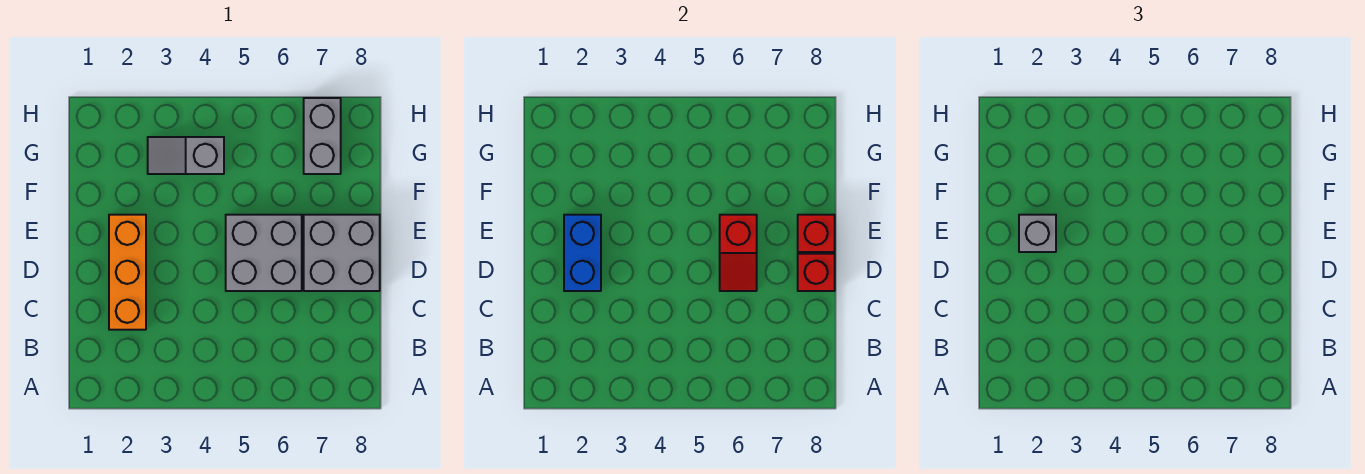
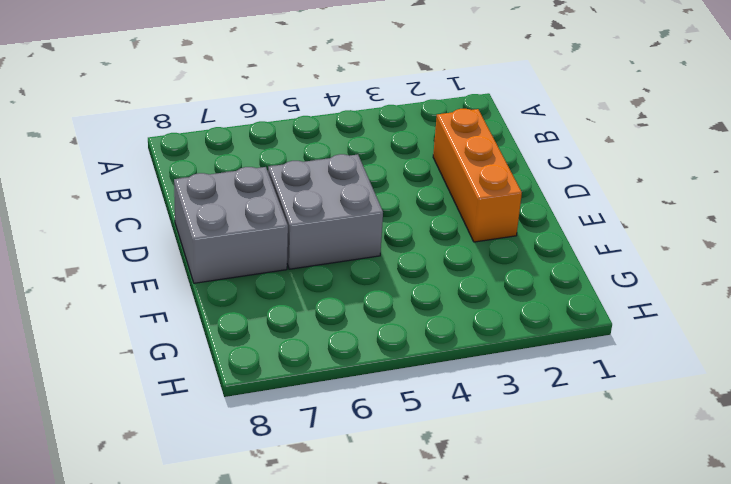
none -> grey 1x2 slope [148,137,224,174]
none -> grey 1x2 brick [304,98,341,174]

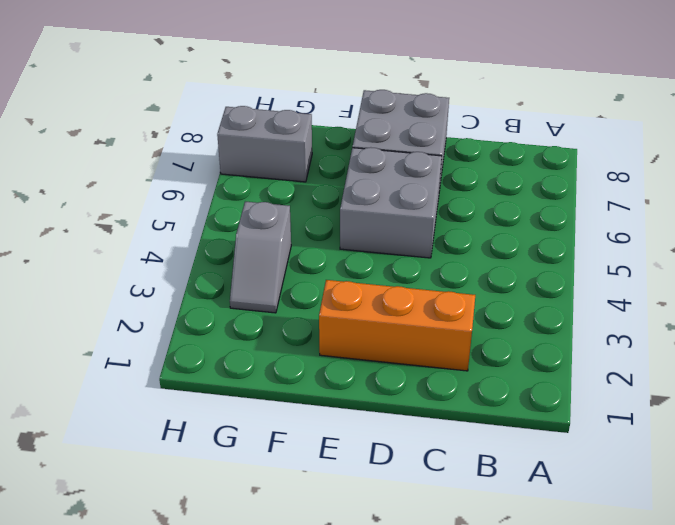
none -> blue 1x2 brick [564,215,601,291]
none -> red 1x2 slope [720,215,757,291]

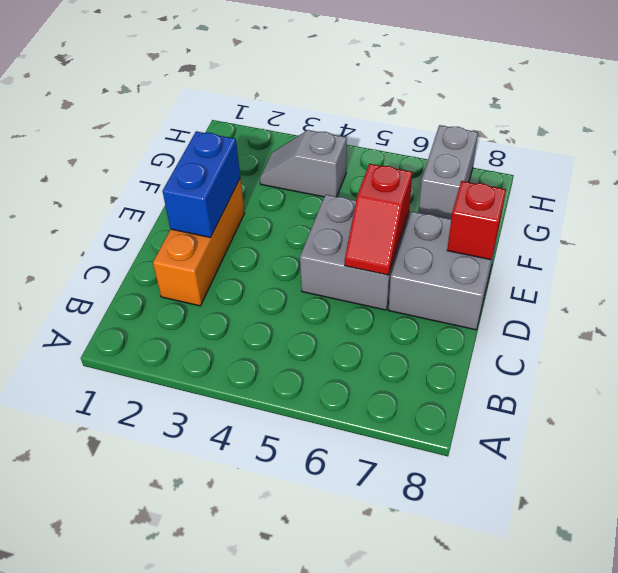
none -> red 1x1 brick [798,254,835,291]
none -> grey 1x1 brick [1019,215,1056,252]

